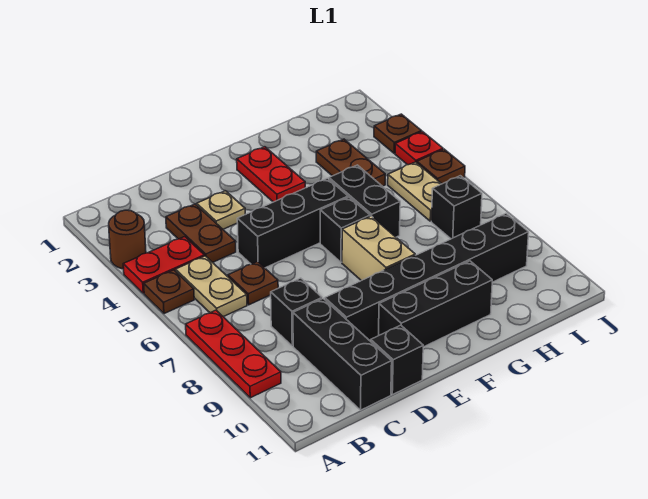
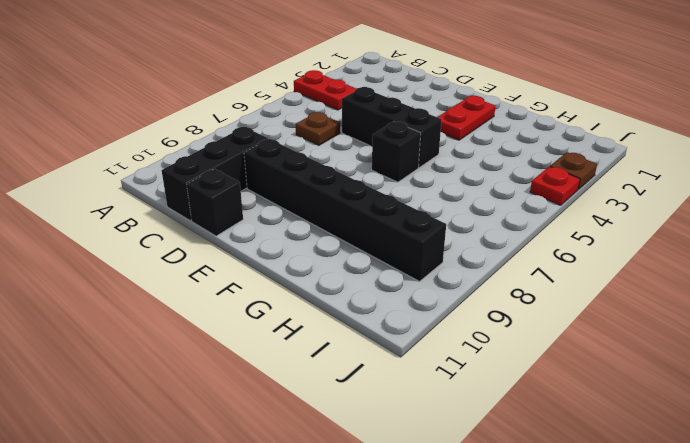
none -> brown 1x1 round brick [109,210,146,269]
none -> brown 1x1 plate [144,270,194,314]
none -> red 1x3 plate [186,310,281,398]

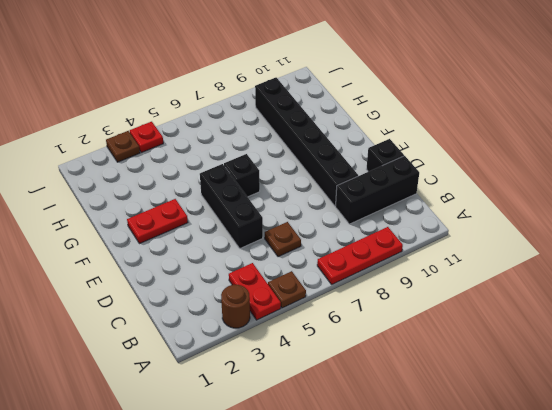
none -> tan 1x2 plate [176,256,247,317]
none -> brown 1x2 plate [166,204,236,262]
none -> black 1x1 brick [271,278,322,346]

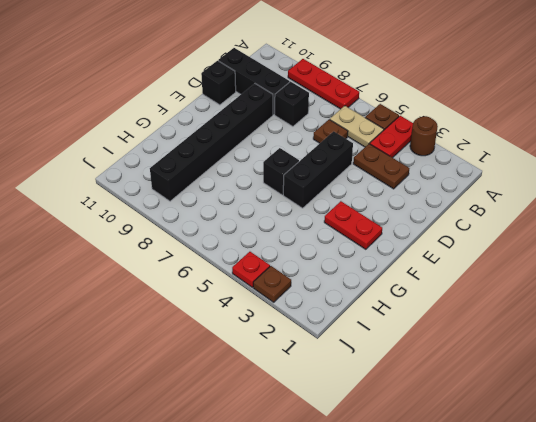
none -> tan 1x1 plate [197,191,245,229]
none -> black 1x3 brick [379,261,492,347]
none -> tan 1x2 brick [342,216,415,281]

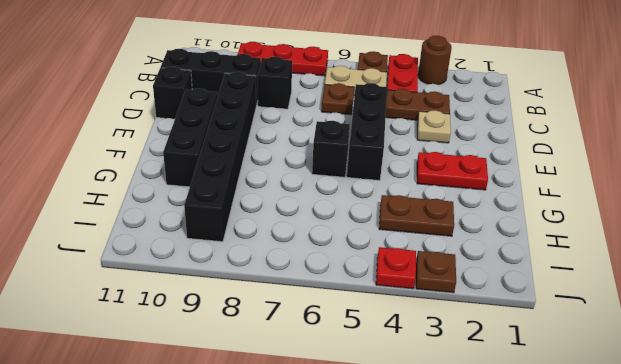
none -> tan 1x2 brick [342,216,415,281]
none -> black 1x2 brick [329,165,400,237]
none -> tan 1x2 plate [388,162,441,221]

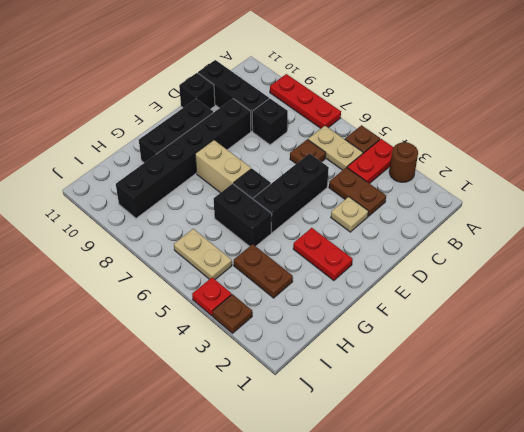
none -> black 1x1 brick [431,176,482,239]
none -> brown 1x1 plate [417,149,465,184]

